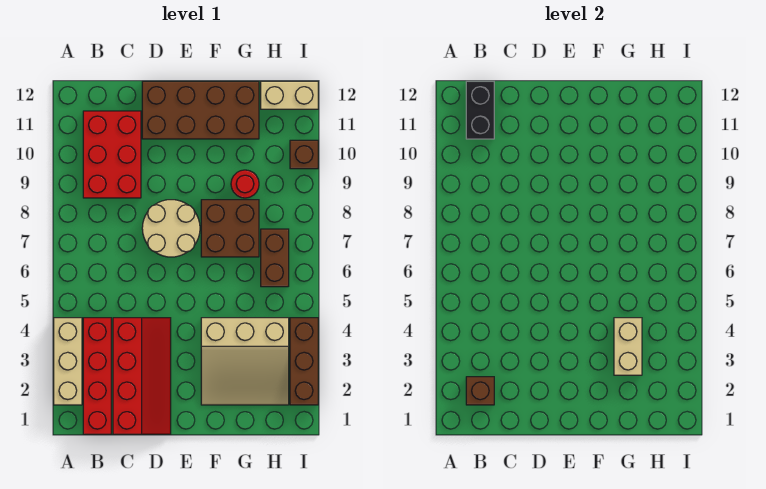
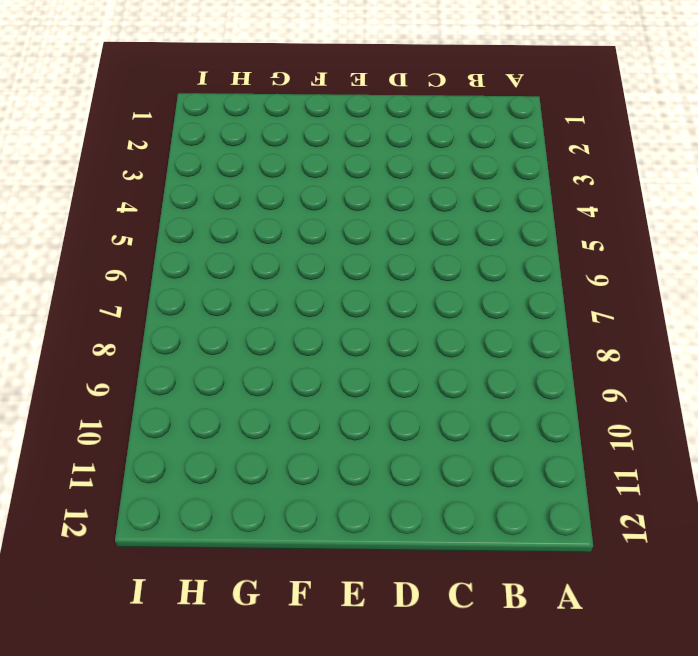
none -> tan 1x3 brick [54,318,82,405]
none -> red 1x4 brick [83,318,111,434]
none -> red 2x3 brick [83,111,141,198]

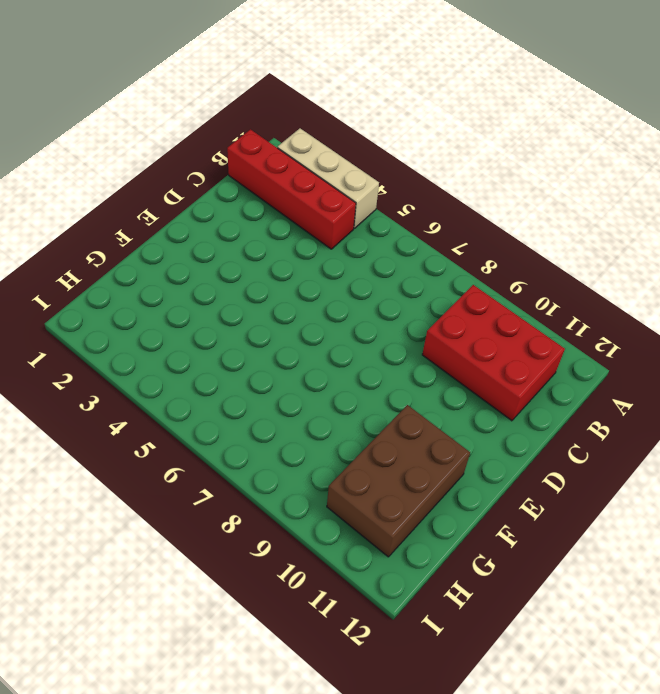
brown 2x3 brick [327,405,470,557] -> brown 2x4 brick [142,81,259,139]
none -> red 2x4 slope [113,318,171,434]
none -> tan 2x2 round brick [142,200,200,257]
none -> tan 3x3 slope [201,318,289,405]

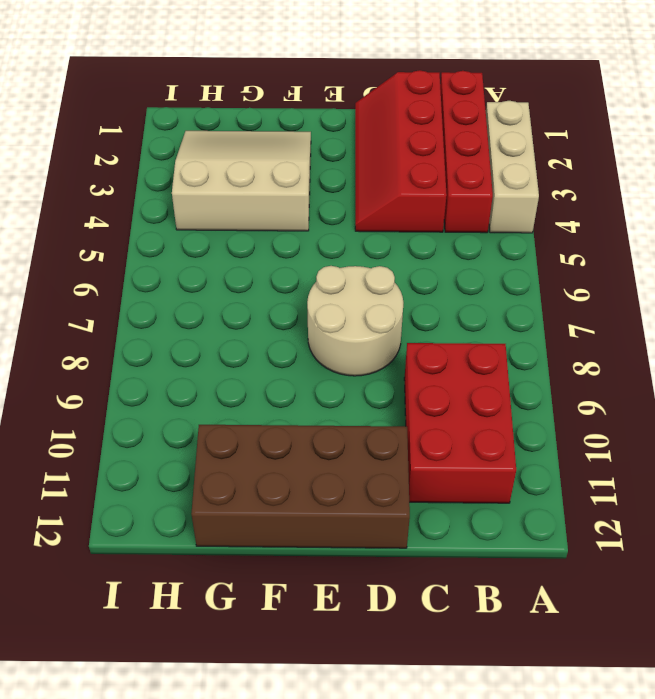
none -> brown 2x2 brick [201,200,259,257]
none -> red 1x1 round brick [231,170,259,198]
none -> brown 1x2 brick [261,229,289,287]

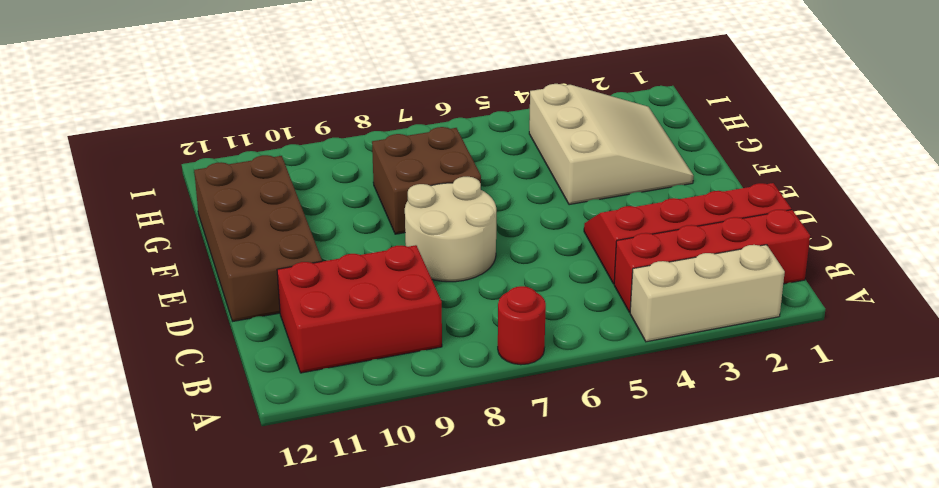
red 1x1 round brick [498,286,546,365] -> red 1x1 round brick moved to [231,170,259,198]
none -> brown 1x2 brick [261,229,289,287]
none -> tan 1x2 brick [261,81,318,109]
none -> brown 1x3 brick [290,318,318,405]

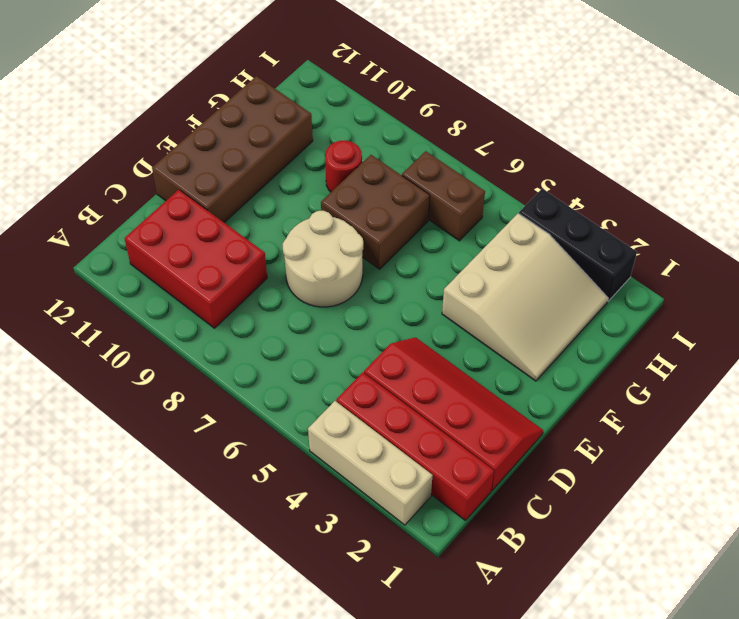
black 1x3 brick [519,189,637,301] -> brown 1x3 brick [290,318,318,405]
none -> tan 1x2 brick [261,81,318,109]
none -> brown 1x1 brick [290,140,318,169]
none -> brown 1x1 brick [466,377,494,405]

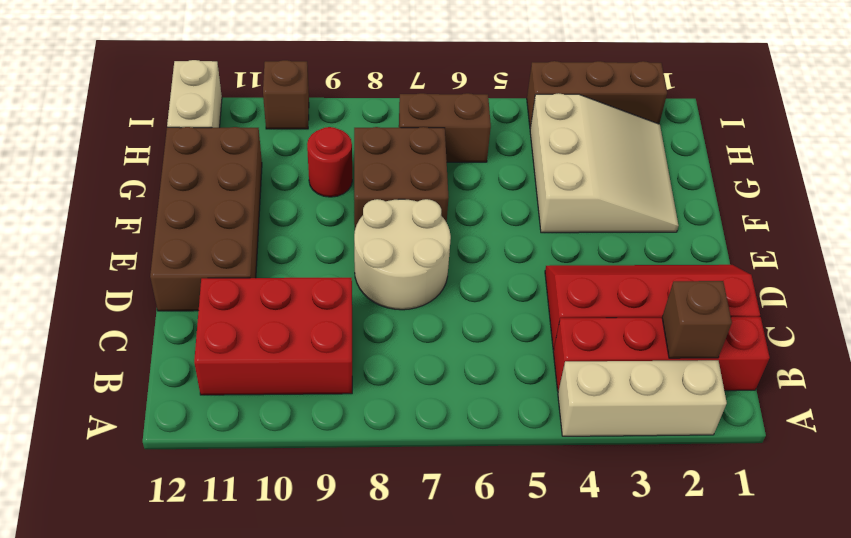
none -> black 1x2 brick [466,81,494,139]
none -> tan 1x2 brick [614,318,642,375]

